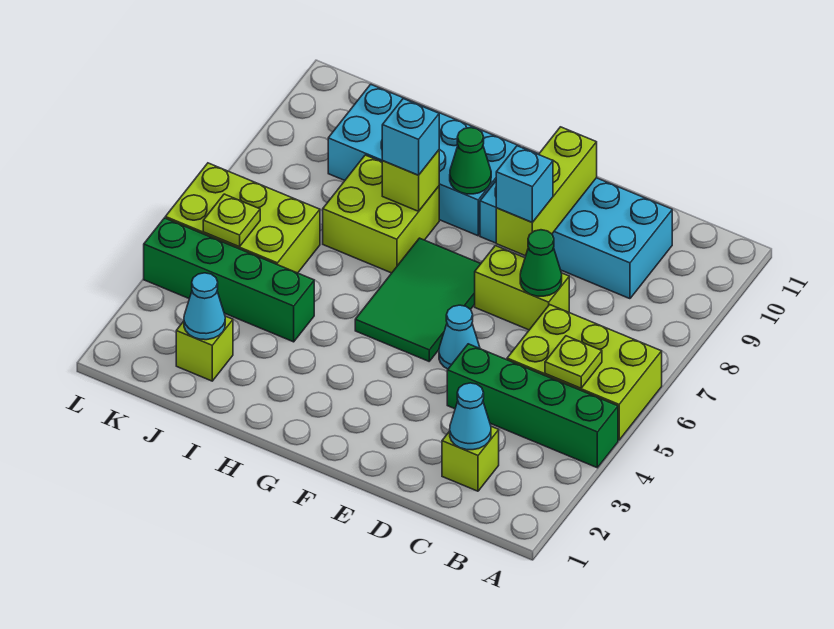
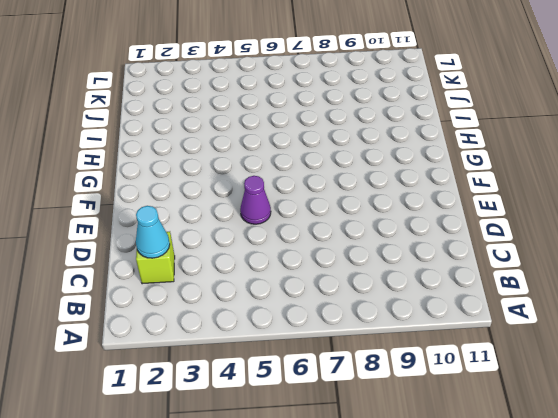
purple 1x1 cone [240,176,271,224] -> cyan 1x1 cone [439,305,480,369]
none -> green 1x4 brick [447,344,618,468]
none -> lime 2x3 brick [507,305,662,440]
none -> cyan 2x4 brick [480,147,672,299]

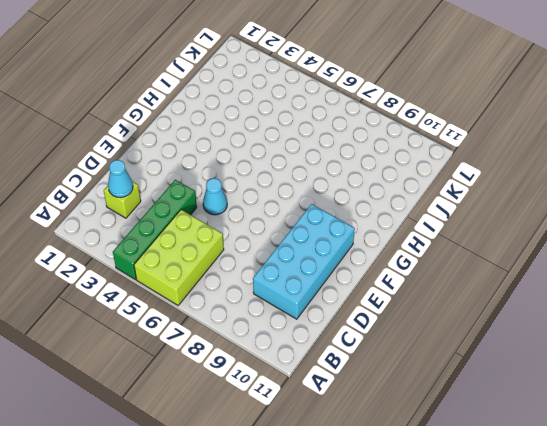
none -> lime 1x2 brick [475,246,569,330]
none -> green 2x3 tile [355,238,481,361]
none -> cyan 2x4 brick [328,84,520,236]

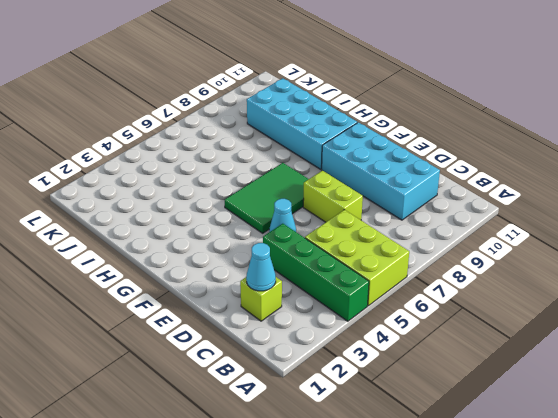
none -> lime 2x2 brick [323,155,439,273]
none -> green 1x4 brick [144,218,314,342]
none -> lime 1x1 brick [176,316,233,381]

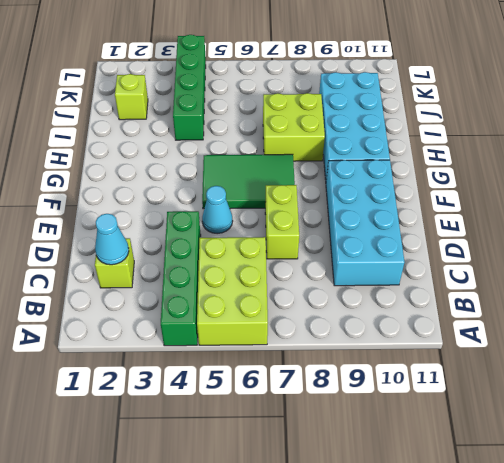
none -> lime 2x3 brick [165,163,320,273]
none -> lime 1x1 plate [545,336,602,388]
none -> green 1x1 cone [520,230,562,296]

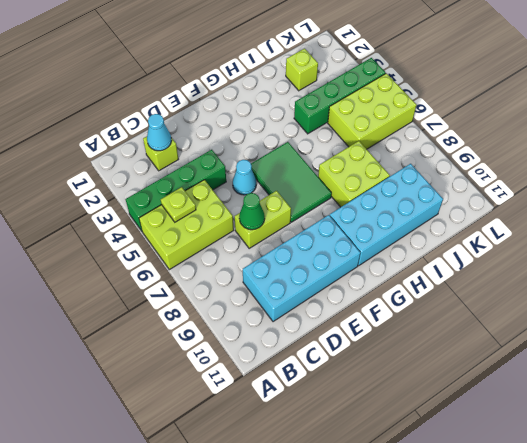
none -> lime 1x3 brick [496,127,597,256]
none -> green 1x1 cone [450,128,491,194]
none -> lime 1x1 brick [382,150,439,211]

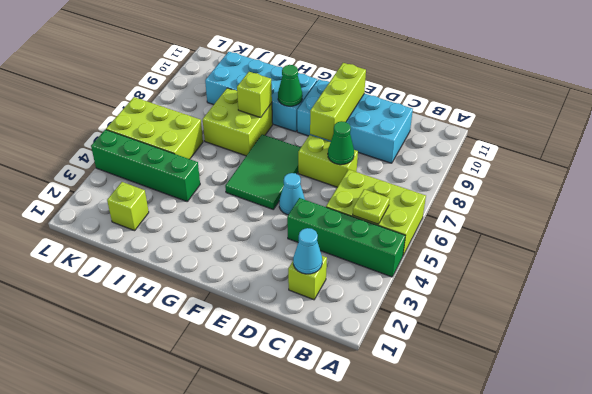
none -> cyan 1x1 cone [184,273,225,340]
none -> lime 1x1 plate [203,194,260,247]
none -> cyan 1x1 brick [496,146,553,222]

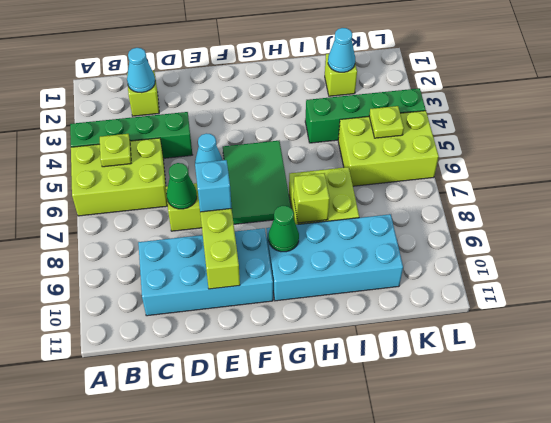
none -> cyan 1x1 brick [382,99,439,175]

